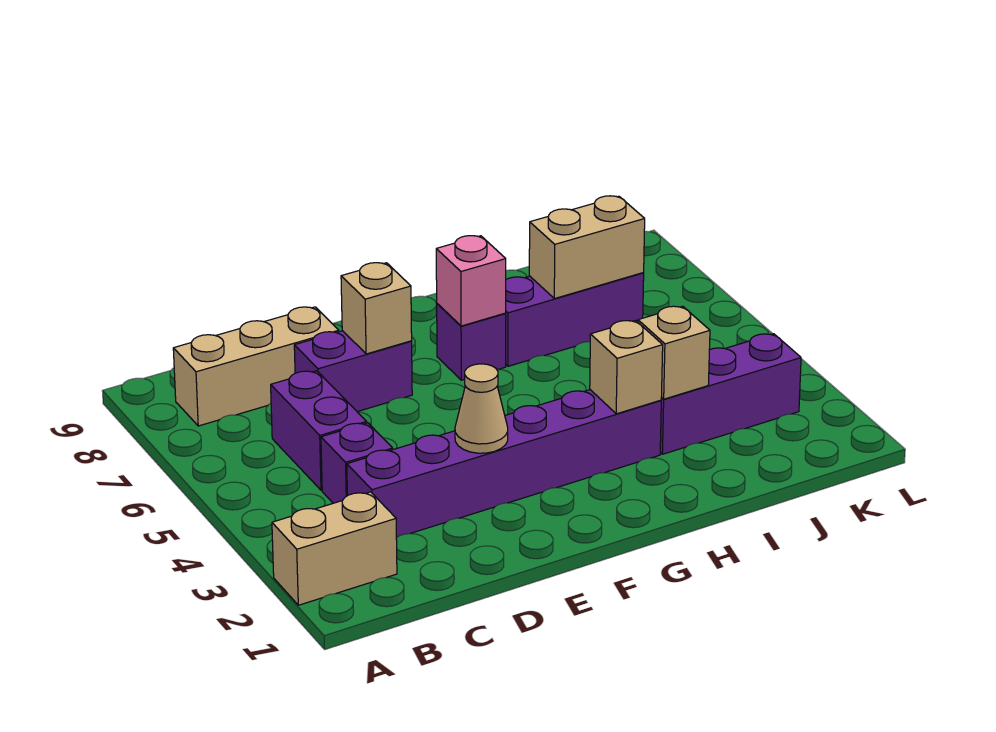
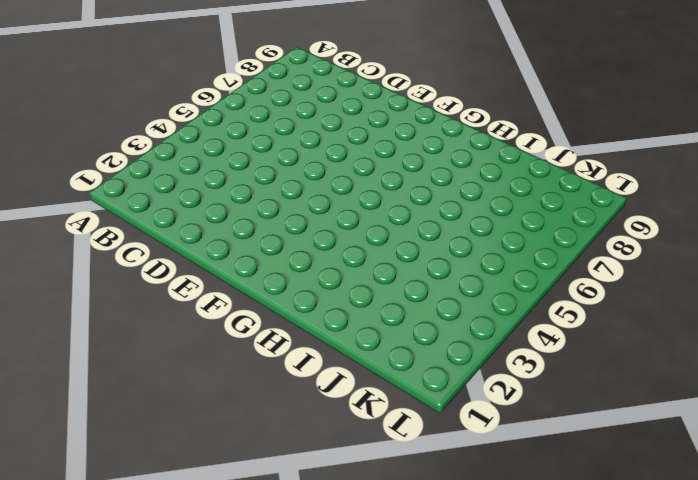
none -> tan 1x2 brick [272,492,397,605]
none -> tan 1x3 brick [173,307,339,426]
none -> purple 1x6 brick [347,390,661,538]

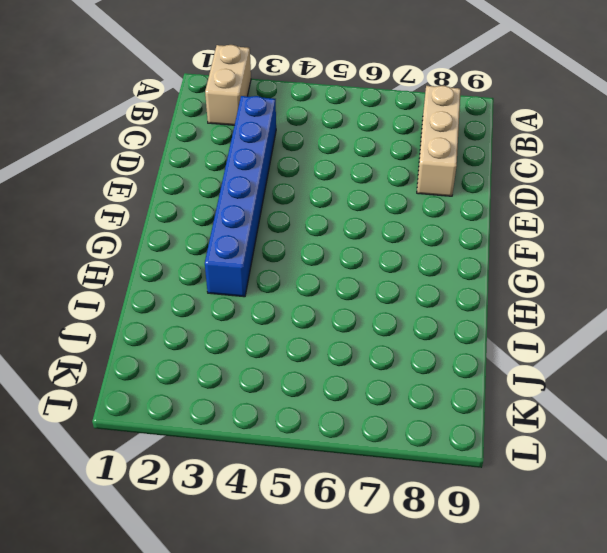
blue 1x6 brick [205,96,276,297] -> purple 1x6 brick [347,390,661,538]
none -> purple 1x1 brick [321,423,393,503]
none -> purple 1x2 brick [271,371,367,490]
none -> purple 1x2 brick [294,331,412,412]

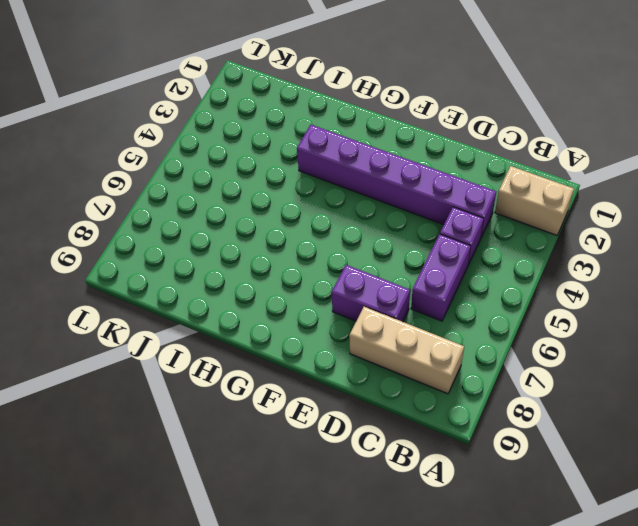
none -> purple 1x1 brick [437,304,506,380]
none -> purple 1x3 brick [505,273,644,366]
none -> purple 1x3 brick [660,334,801,454]

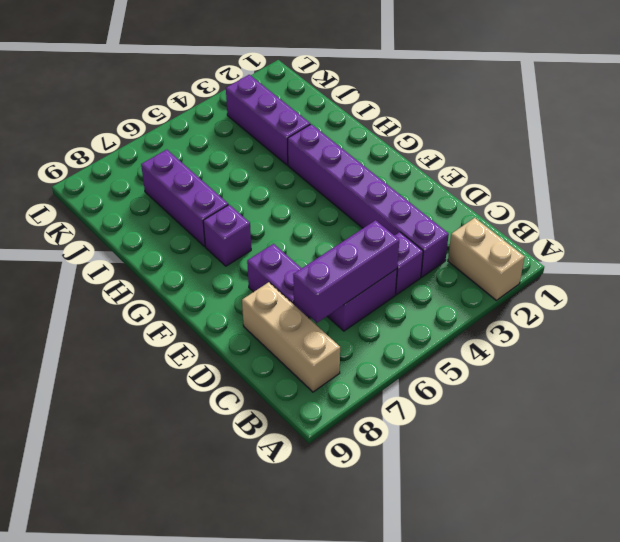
purple 1x3 brick [293,220,399,323] -> none
none -> tan 1x1 cone [455,364,508,453]
none -> tan 1x1 brick [341,263,412,354]
none -> pink 1x1 brick [436,236,506,326]

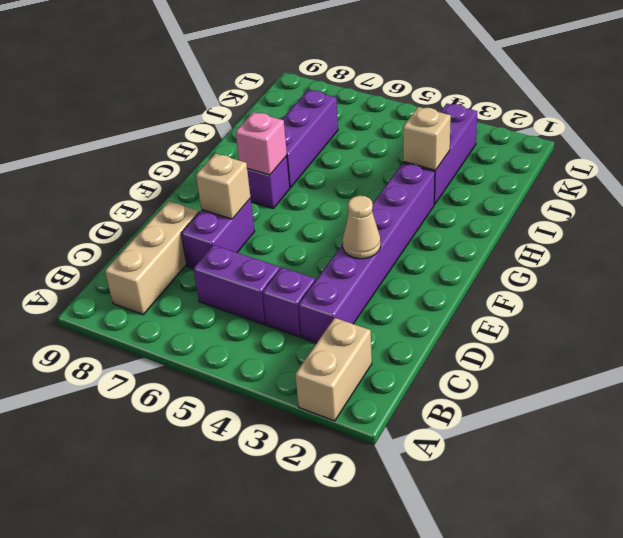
none -> tan 1x1 brick [590,320,663,414]
none -> tan 1x2 brick [529,196,645,299]

